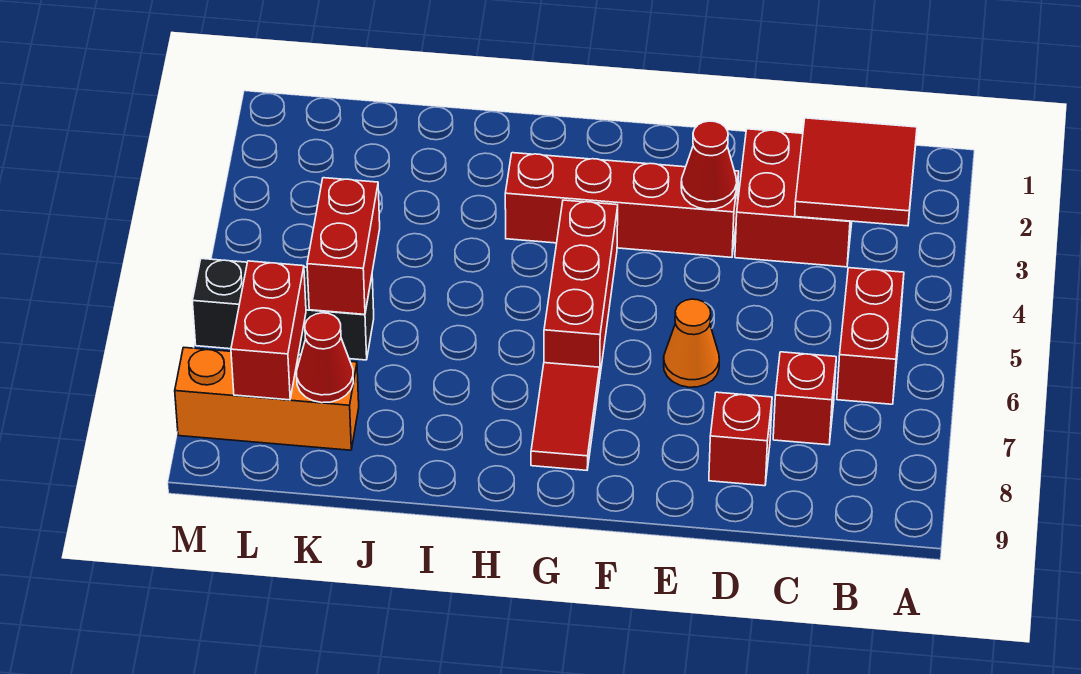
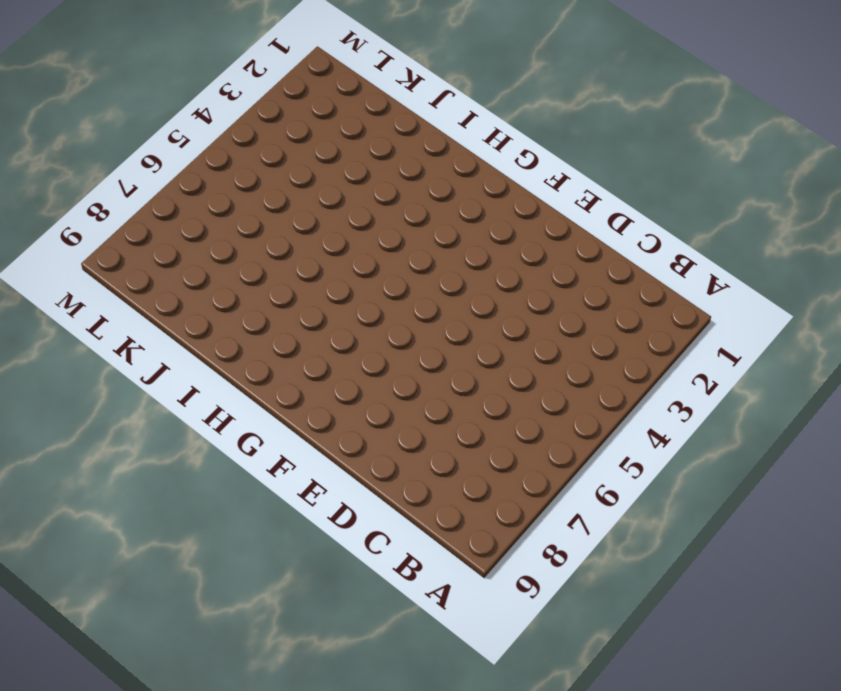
none -> red 1x2 brick [837,268,904,404]
none -> red 2x2 brick [735,129,852,267]
none -> red 1x1 brick [773,352,836,445]

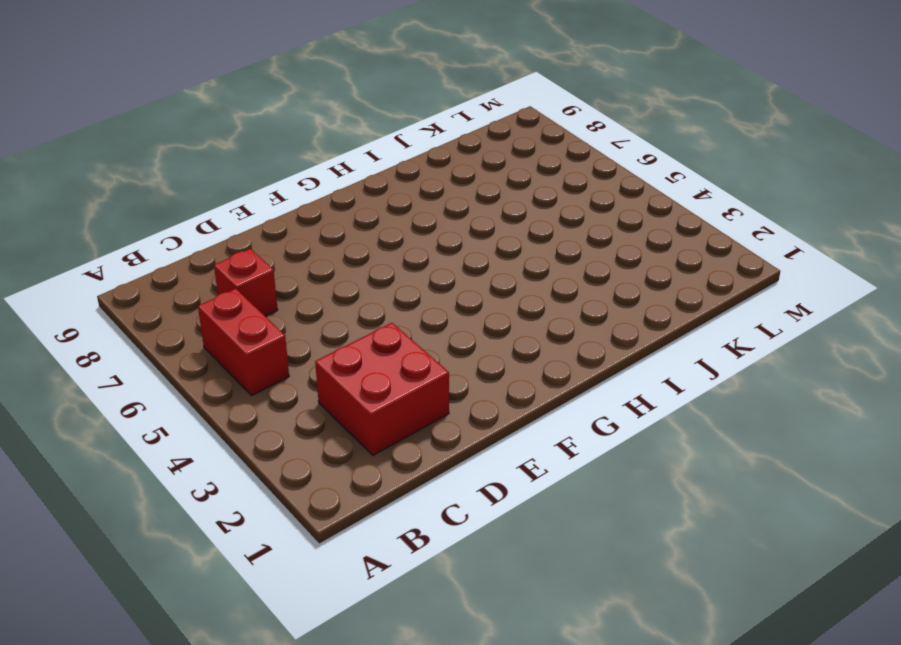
none -> red 1x1 brick [709,392,772,486]
none -> red 1x4 brick [505,153,739,257]
none -> orange 1x1 cone [664,299,719,387]

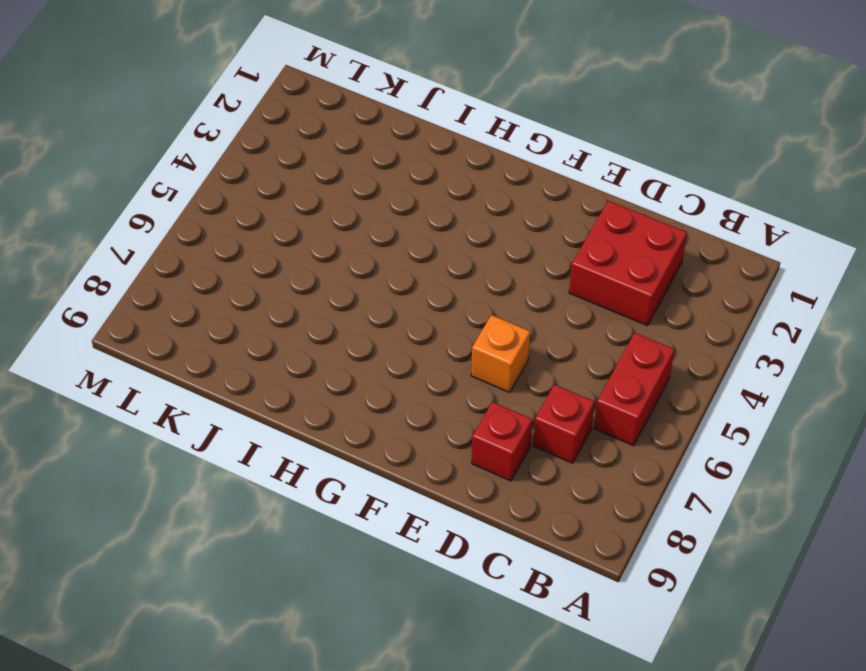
orange 1x1 brick [471,315,530,392] -> orange 1x1 cone [664,299,719,387]
none -> red 1x4 brick [505,153,739,257]
none -> red 1x3 brick [544,200,618,379]
none -> red 1x2 tile [531,363,600,470]

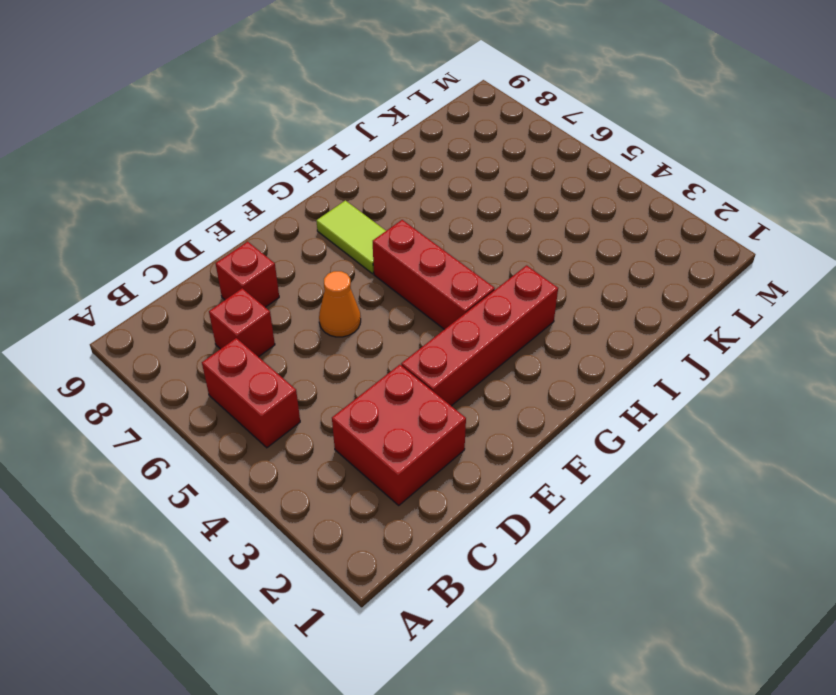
lime 1x2 tile [316,200,386,274] -> red 1x2 tile [531,363,600,470]
none -> black 1x3 brick [192,259,374,360]
none -> orange 1x3 brick [175,347,359,450]
none -> red 2x2 tile [795,118,917,226]

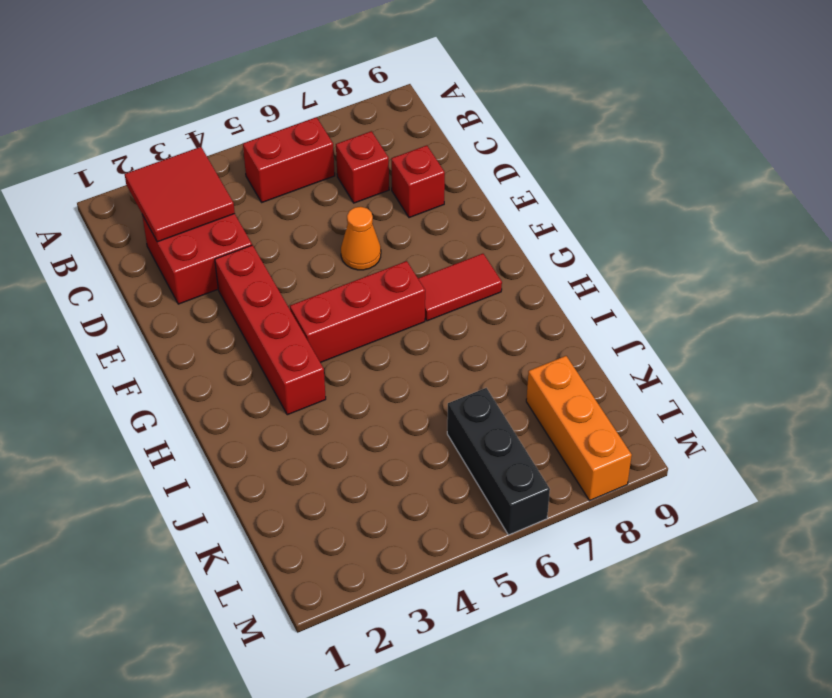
none -> red 1x1 cone [681,121,737,209]
none -> red 1x2 brick [307,178,380,314]
none -> red 1x1 cone [297,313,353,403]

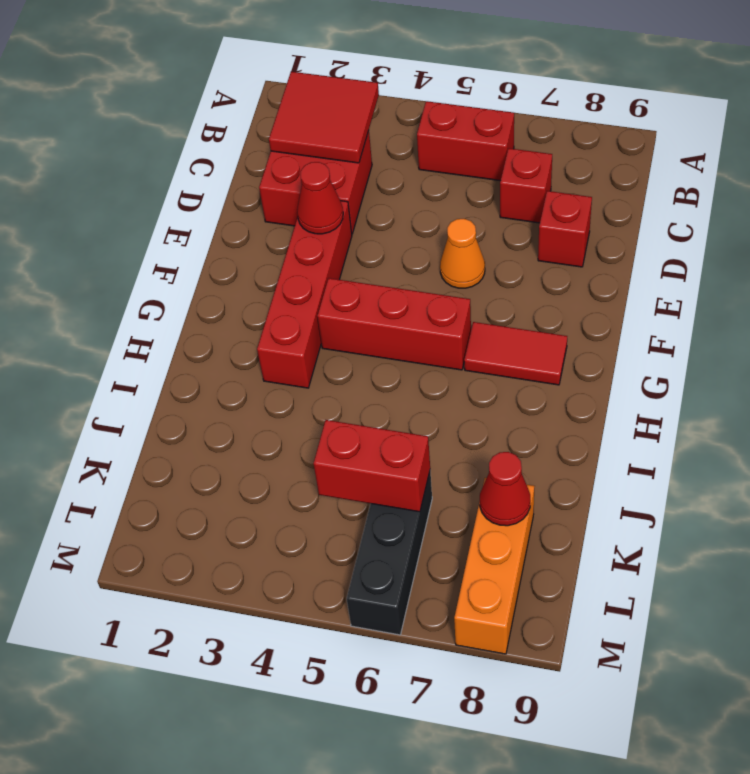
none -> red 1x2 brick [231,261,306,400]

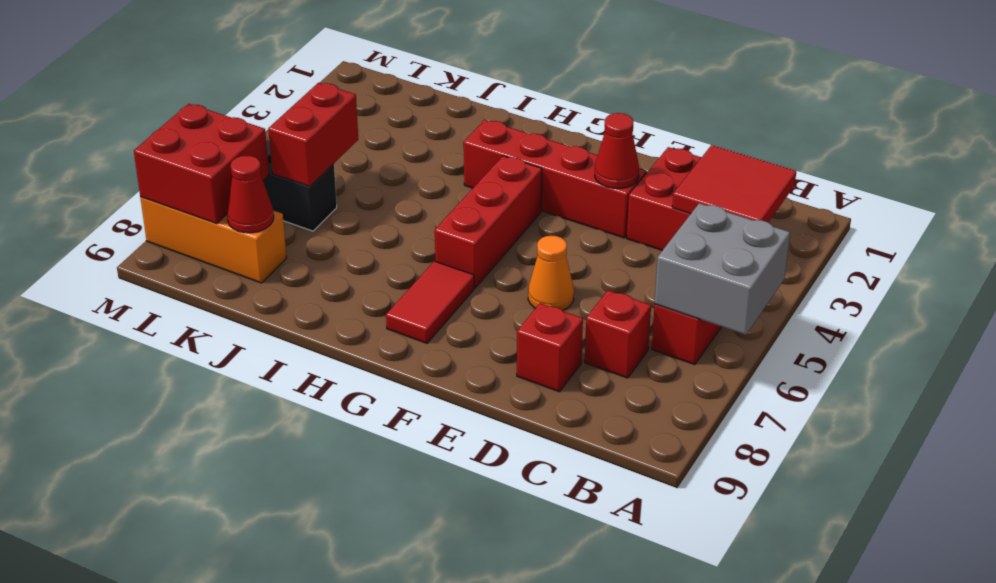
grey 2x2 brick [655,203,790,335] -> none
red 2x2 brick [134,104,269,223] -> red 1x2 brick [231,261,306,400]

